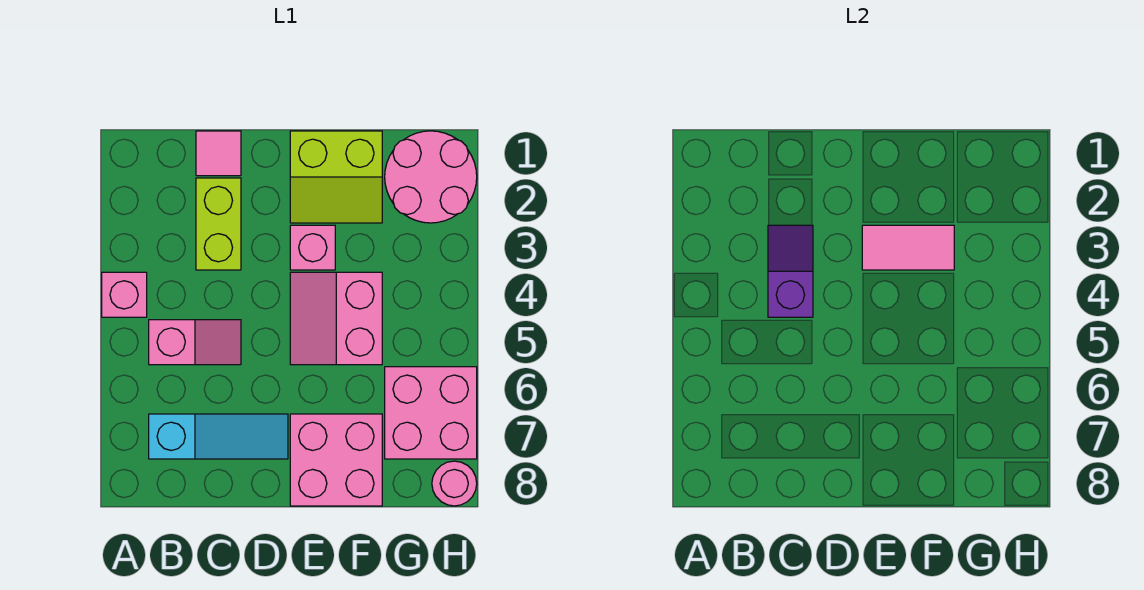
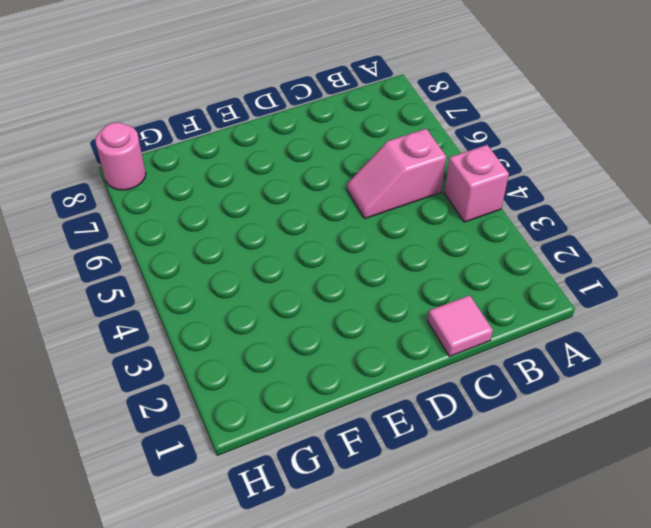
none -> cyan 1x3 slope [149,414,288,459]
none -> lime 1x2 brick [196,178,241,270]
none -> lime 2x2 slope [290,131,382,223]

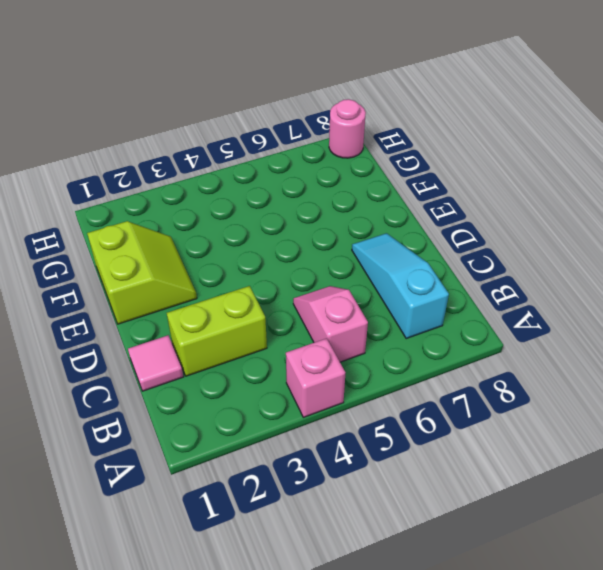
none -> pink 1x1 brick [290,225,335,270]
none -> pink 2x2 slope [290,272,382,365]
none -> pink 2x2 brick [290,414,382,506]

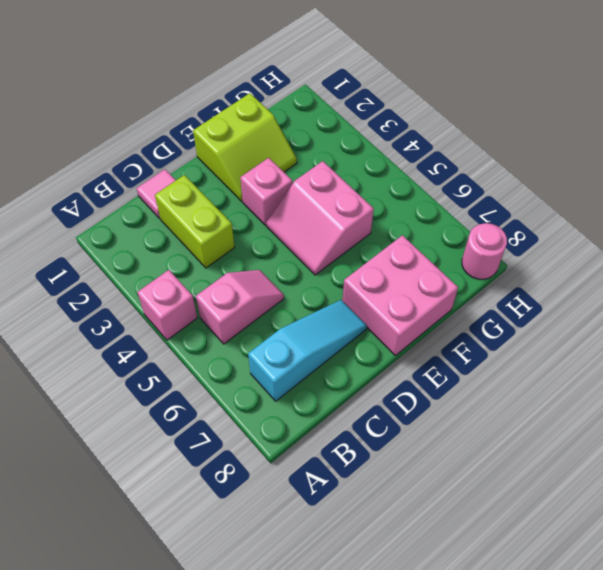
none -> pink 2x2 round brick [385,131,477,223]
none -> pink 2x2 brick [385,367,477,459]
none -> purple 1x2 slope [768,225,813,317]

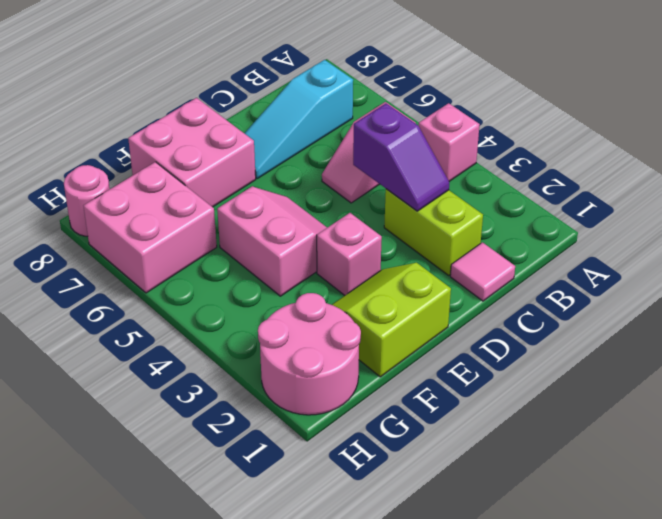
none -> pink 1x2 tile [862,225,954,270]

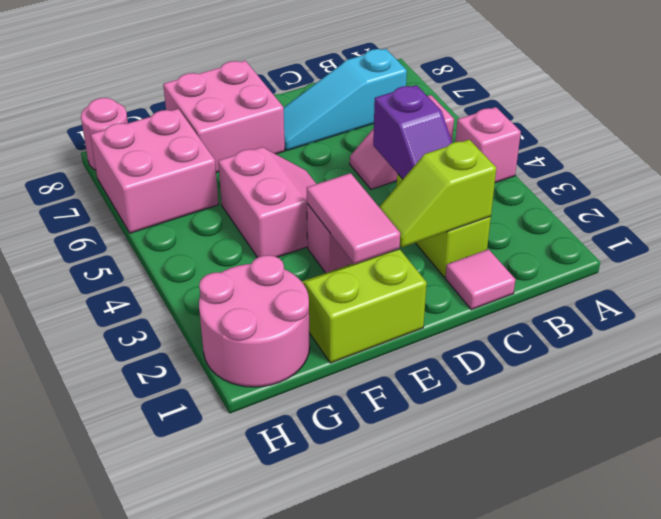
lime 1x2 slope [379,140,496,247] -> none
pink 1x2 tile [307,173,400,264] -> pink 1x2 tile turned to [862,225,954,270]

